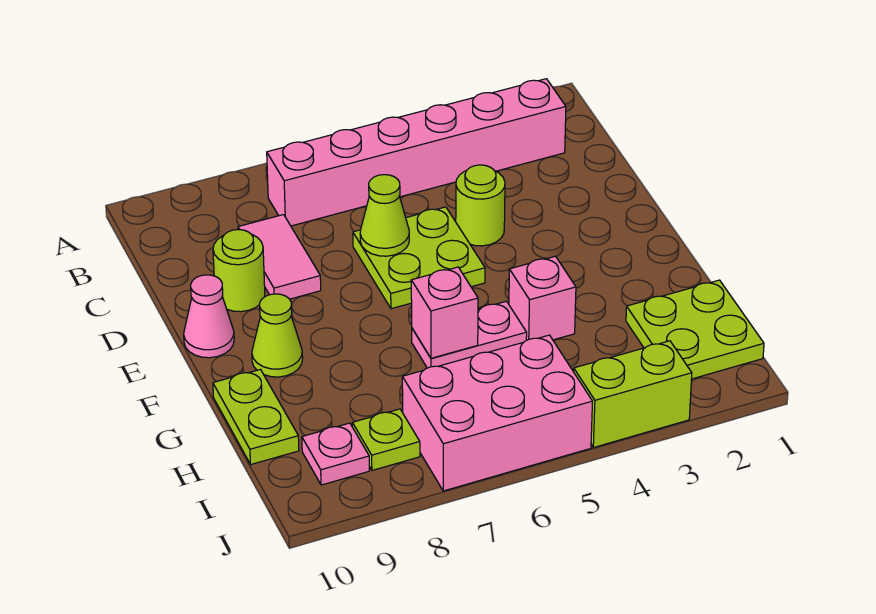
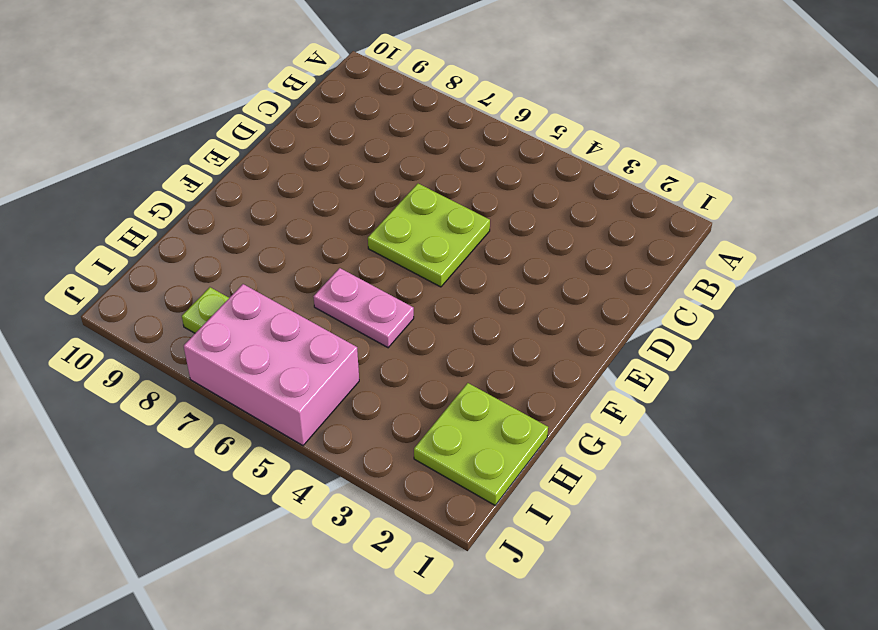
none -> pink 1x6 brick [267,79,566,226]
none -> pink 1x2 tile [238,215,321,299]
none -> lime 1x1 round brick [456,165,505,246]

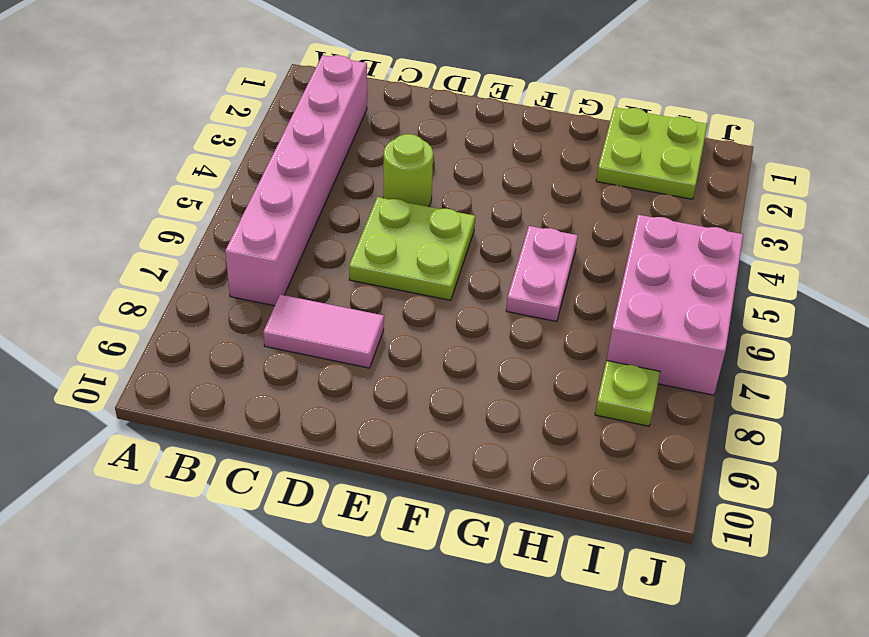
none -> lime 1x1 round brick [213,230,265,312]
none -> pink 1x1 cone [184,275,234,358]
none -> lime 1x1 cone [252,294,303,377]

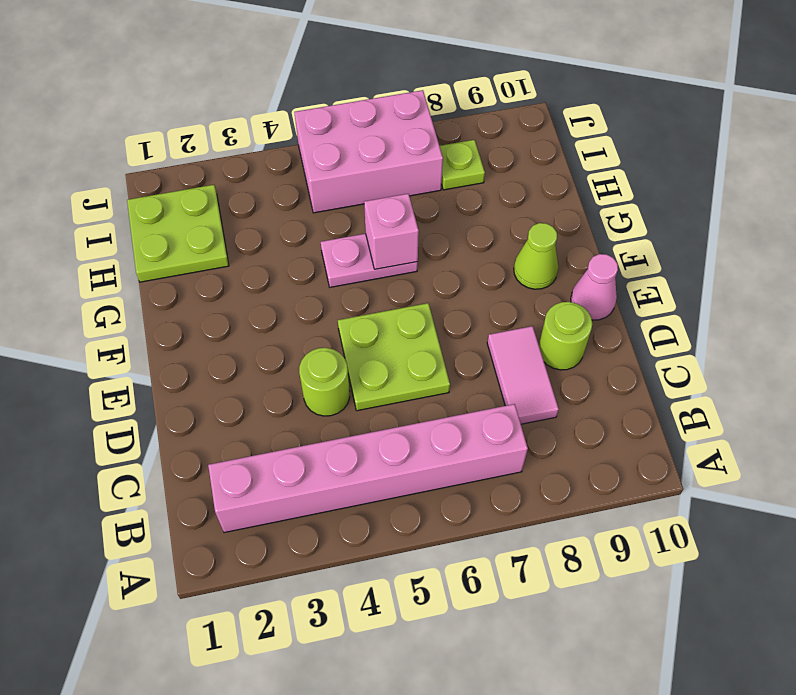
none -> pink 1x1 brick [509,256,576,340]
none -> lime 1x2 plate [213,370,299,464]
none -> pink 1x1 plate [302,423,369,485]

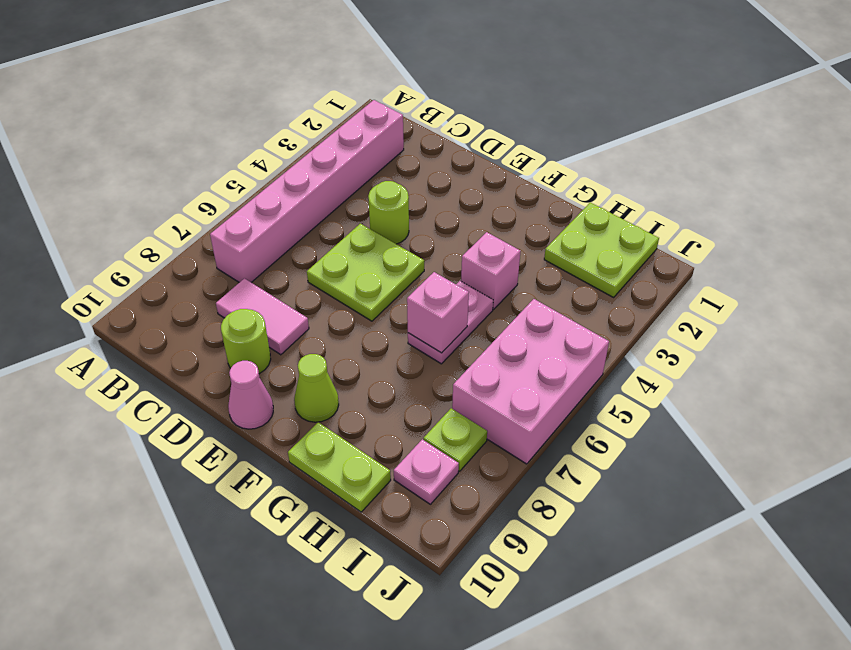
none -> lime 1x2 brick [574,341,692,448]
none -> lime 1x1 cone [360,175,409,256]

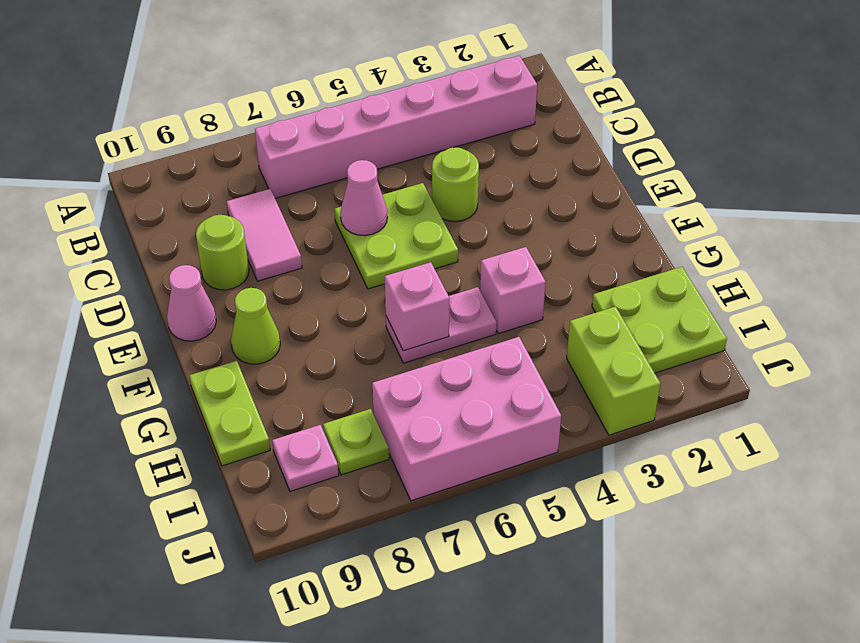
pink 1x1 cone [340,160,387,236] -> lime 1x1 cone [360,175,409,256]
lime 1x2 brick [567,307,660,435] -> lime 1x2 brick turned to [574,341,692,448]

